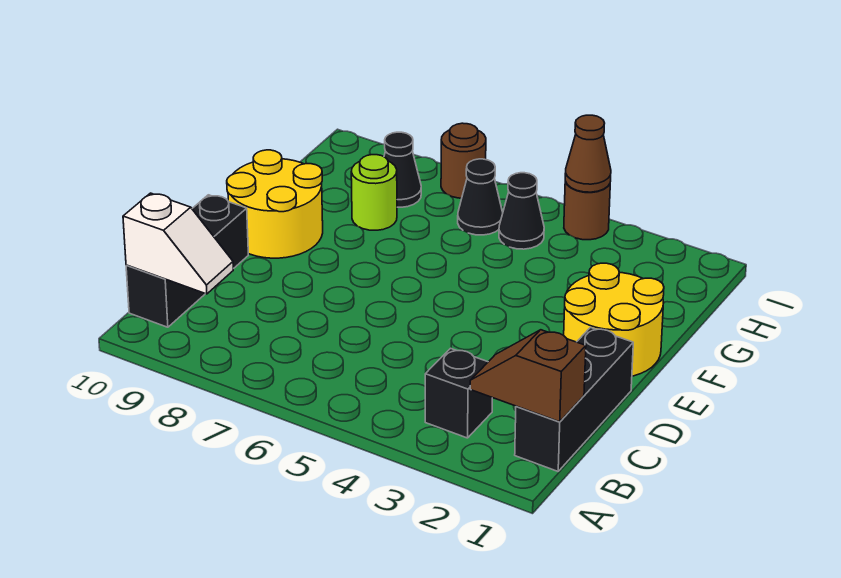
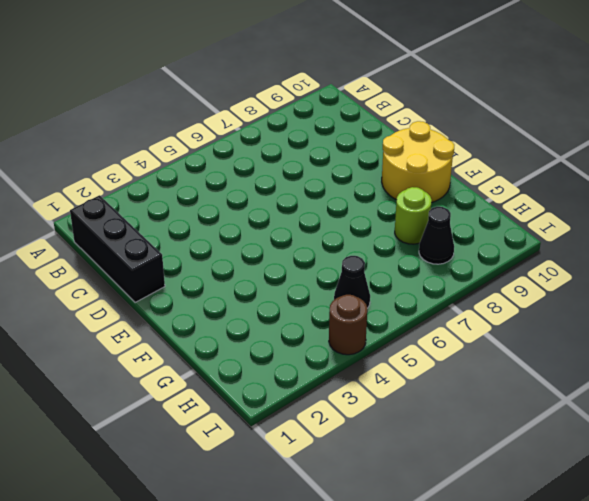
none -> black 1x1 brick [425,348,492,438]
none -> black 1x3 brick [126,195,248,327]
none -> yellow 2x2 round brick [564,263,664,376]

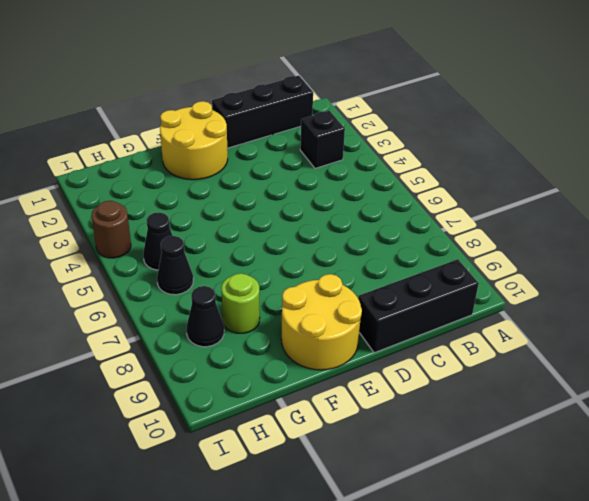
none -> brown 1x1 round brick [441,123,486,198]
none -> brown 1x2 slope [470,330,586,422]
none -> white 1x2 slope [123,193,233,294]

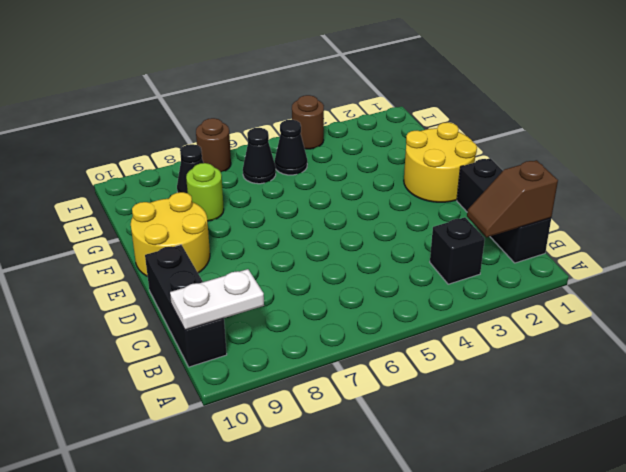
white 1x2 plate [170,269,264,330] -> white 1x2 slope [123,193,233,294]
none -> brown 1x1 cone [565,115,611,192]

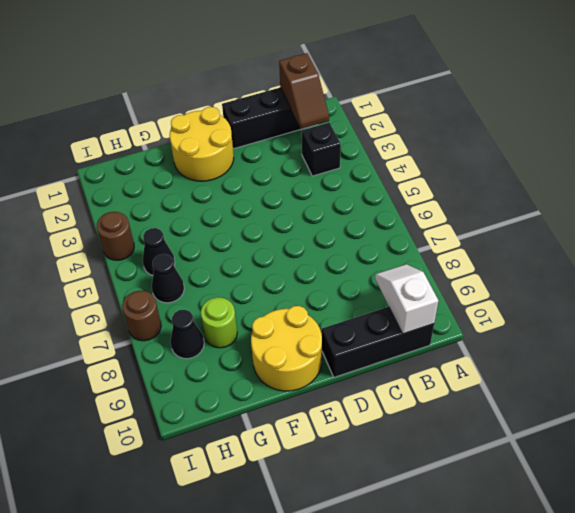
none -> brown 1x1 cone [565,115,611,192]

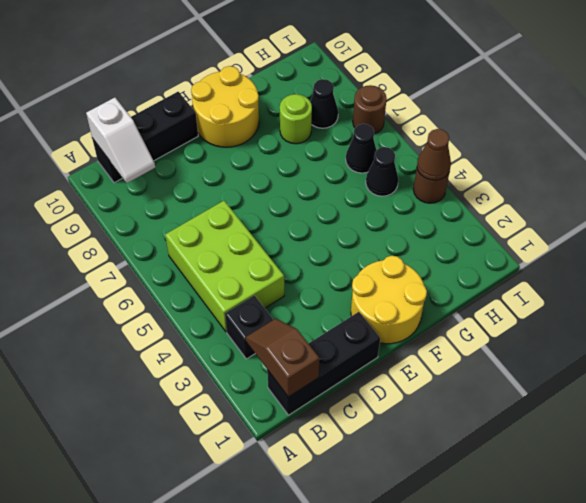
lime 2x3 brick [165,201,284,332] -> none

